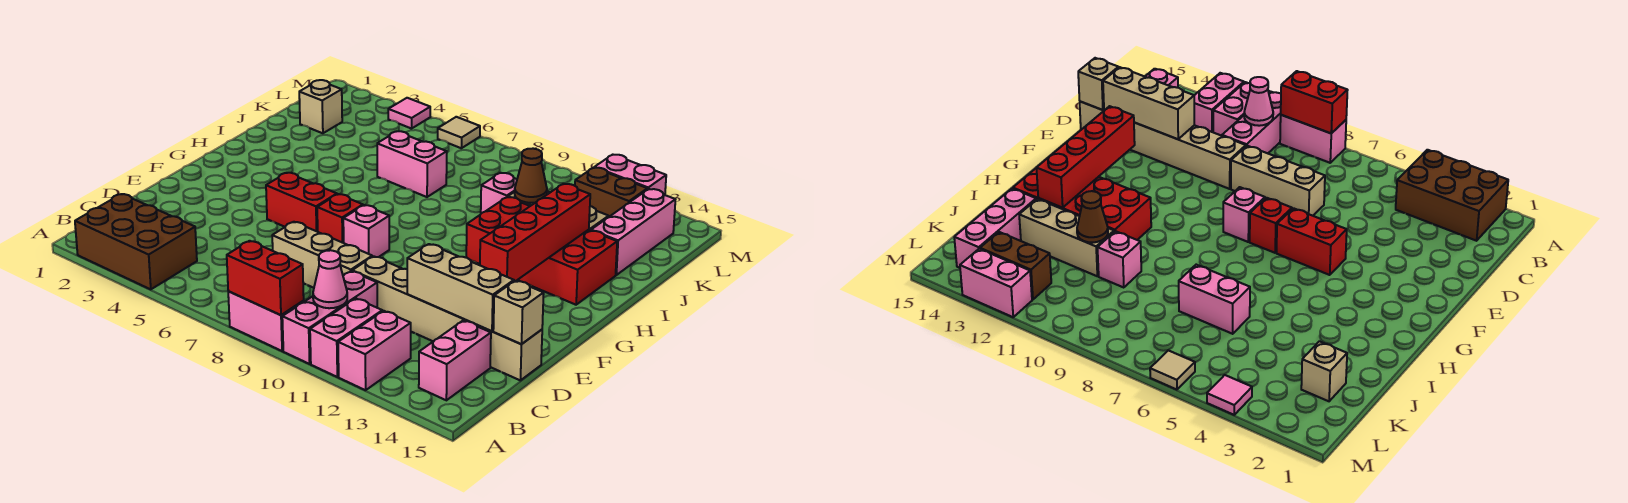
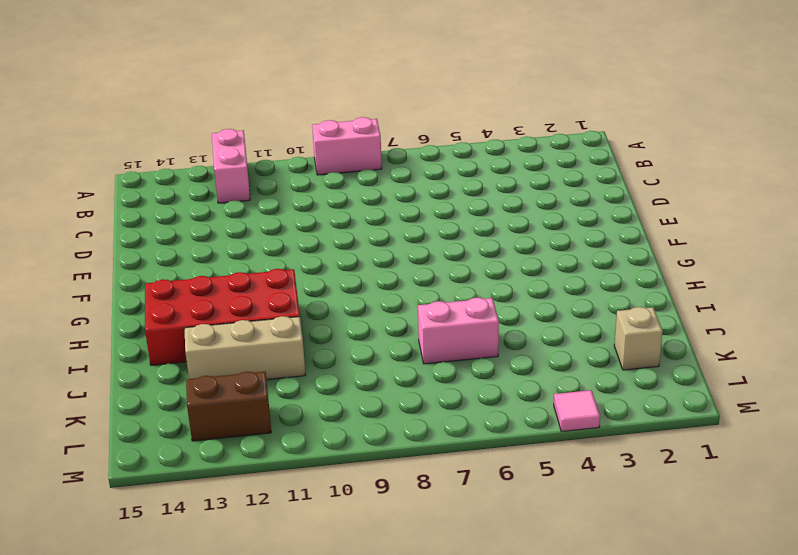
none -> brown 2x3 brick [75,194,197,289]
none -> pink 1x3 brick [282,271,377,364]
none -> pink 1x2 brick [310,298,382,377]

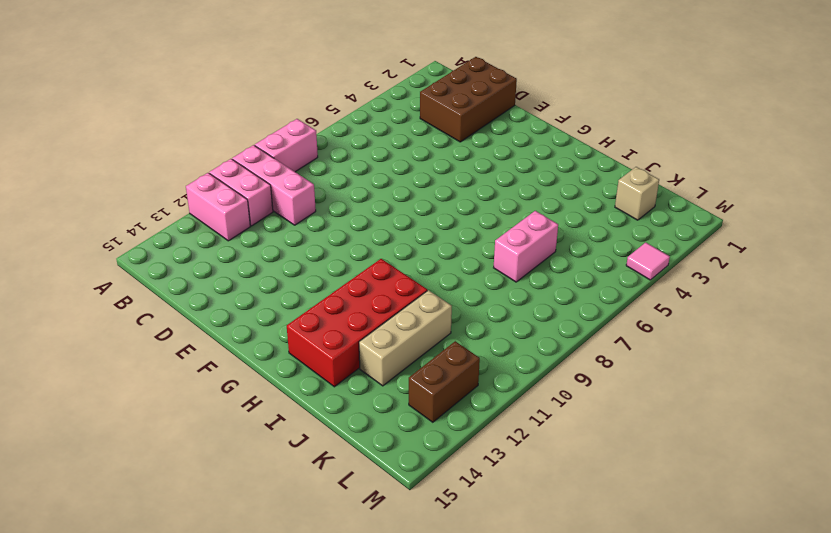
brown 2x3 brick [420,57,517,142] -> brown 2x3 brick moved to [75,194,197,289]
none -> pink 1x2 brick [419,320,491,400]
none -> tan 1x3 brick [272,222,372,288]
none -> tan 1x6 brick [352,256,542,380]

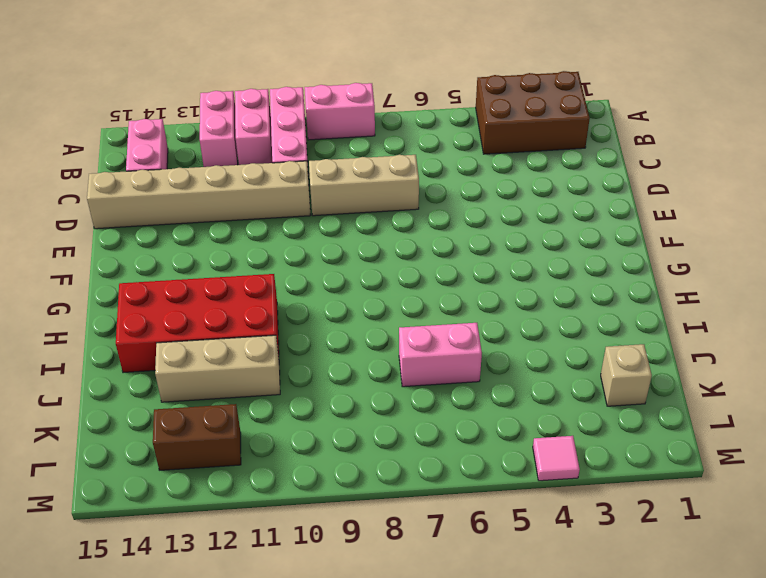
none -> red 1x2 brick [266,173,337,232]
none -> red 1x1 brick [317,194,363,243]
none -> pink 1x1 brick [343,205,389,257]

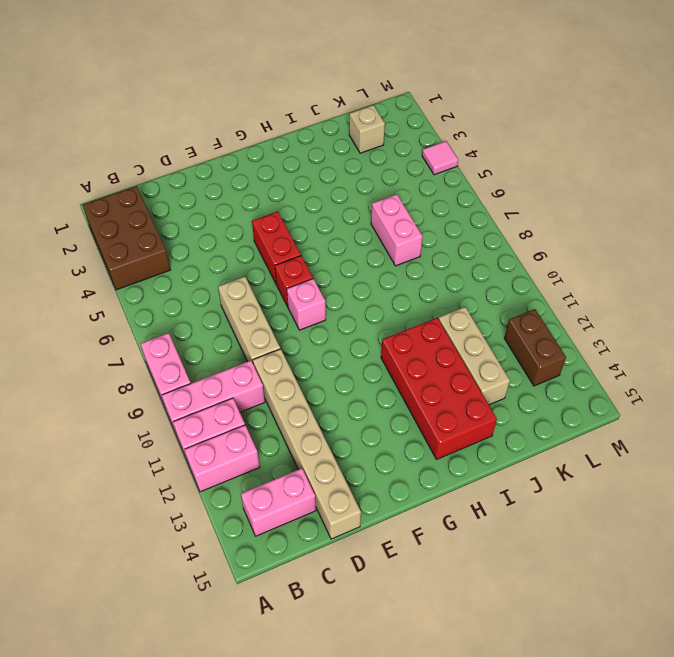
none -> pink 1x1 brick [481,173,517,213]
none -> pink 1x3 brick [591,189,675,275]
none -> tan 1x1 tile [438,117,480,148]

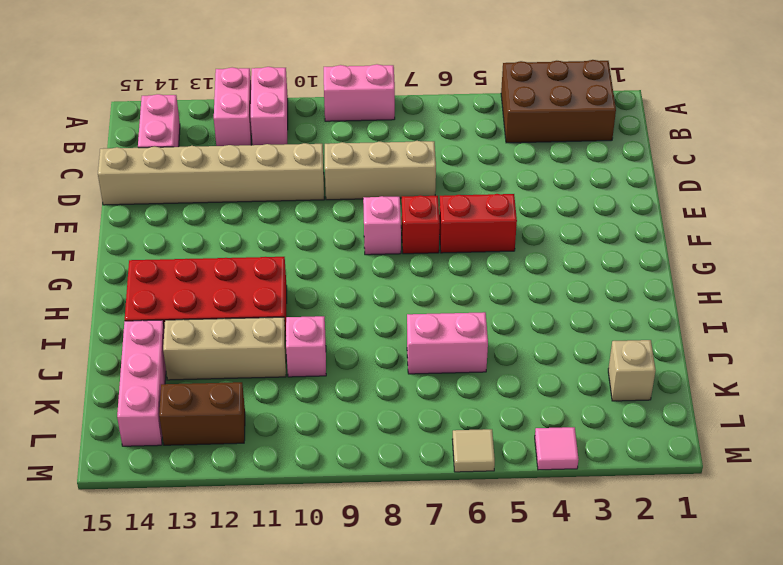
none -> pink 1x3 brick [282,271,377,364]
none -> pink 1x2 brick [595,155,666,195]
none -> red 1x2 brick [227,241,304,315]

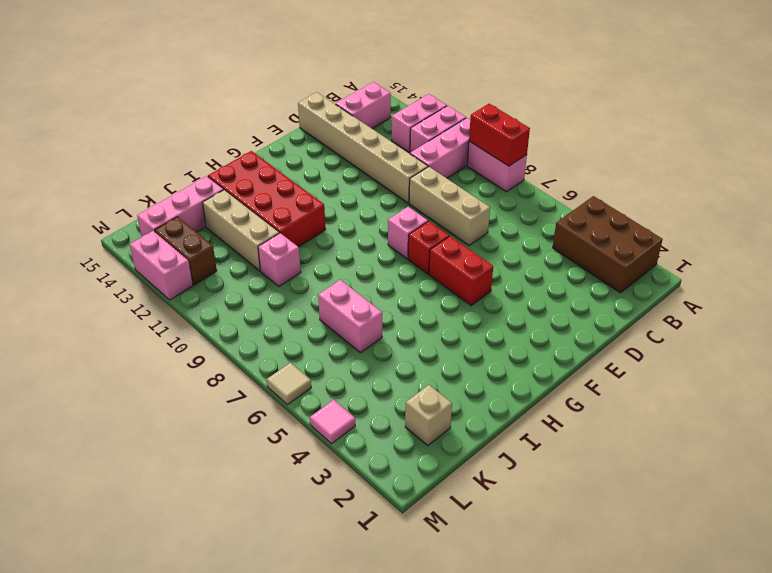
none -> pink 1x1 cone [313,250,347,308]
none -> tan 1x3 brick [407,244,514,331]
none -> tan 1x1 brick [493,281,544,344]

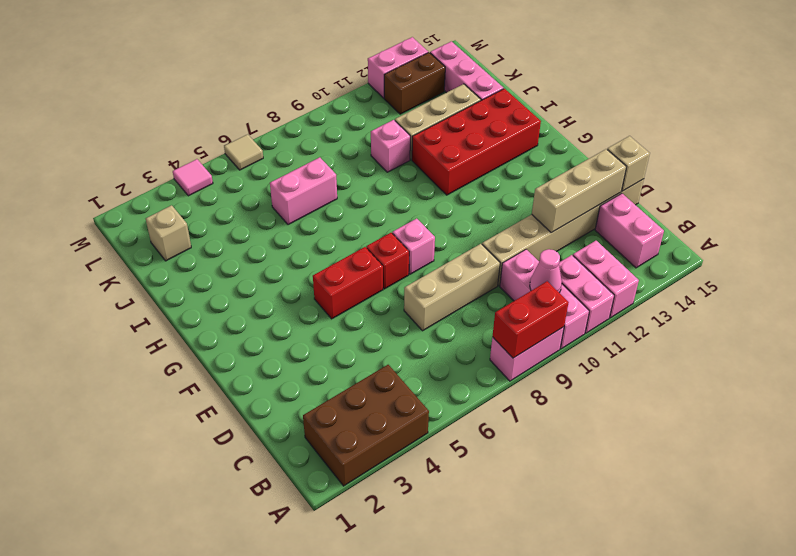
none -> red 1x4 brick [480,184,590,281]
none -> brown 1x1 cone [515,149,547,203]

